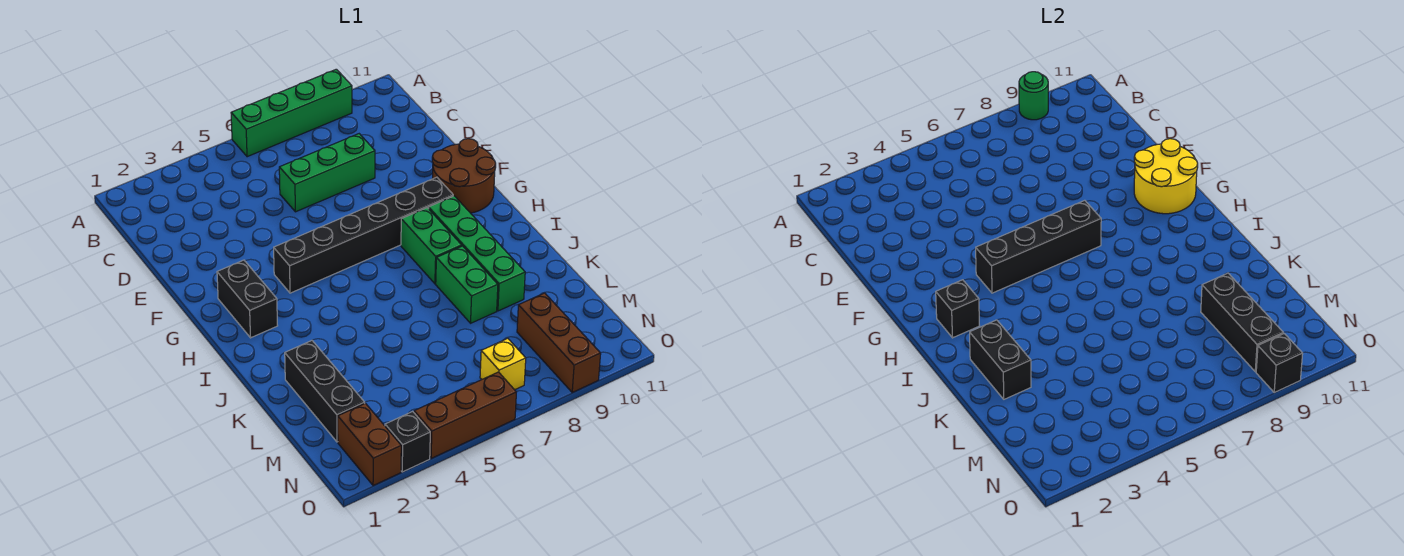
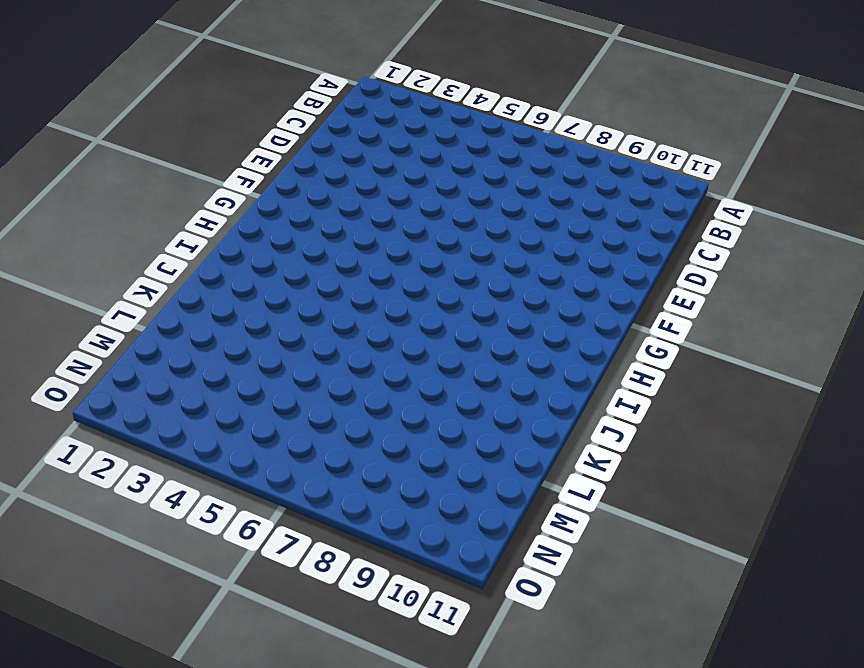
none -> green 1x4 brick [231,69,352,157]
none -> green 1x3 brick [279,134,375,212]
none -> brown 2x2 round brick [432,139,496,213]

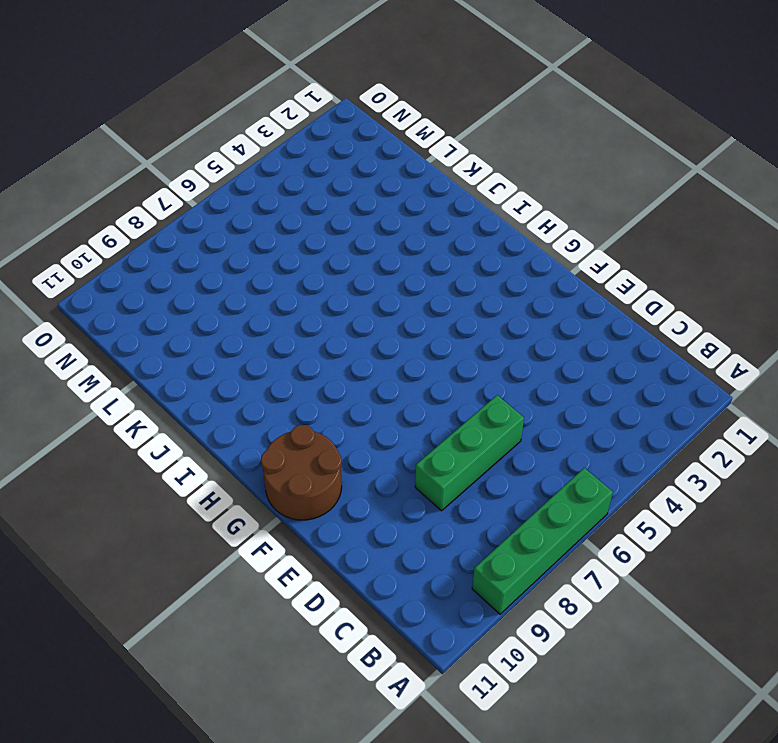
none -> black 1x2 brick [217,260,278,338]
none -> black 1x6 brick [274,177,453,293]
none -> green 1x2 brick [401,208,462,284]

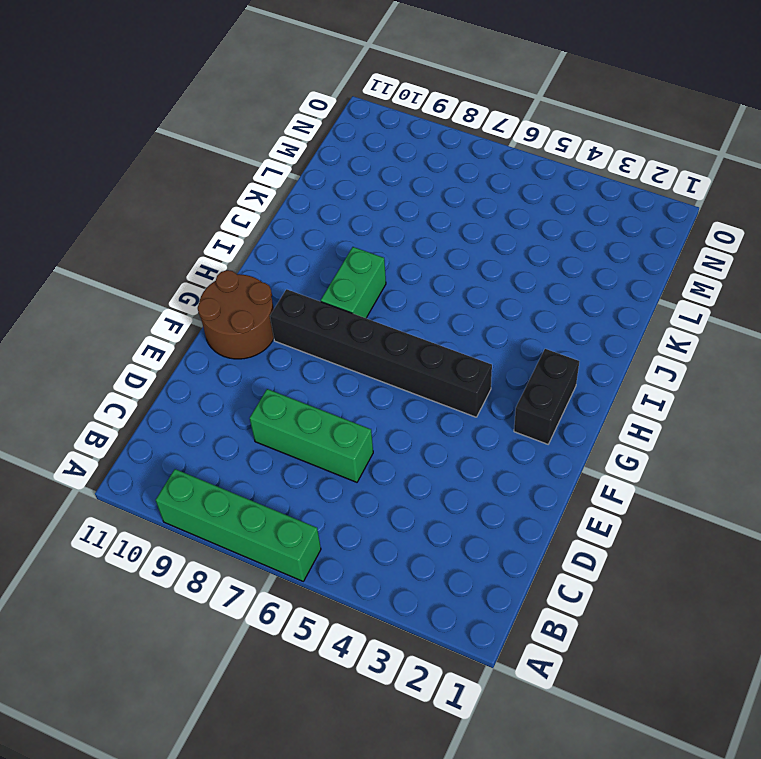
none -> green 1x4 brick [429,196,525,311]
none -> green 1x2 brick [436,246,498,323]
none -> black 1x3 brick [285,341,365,442]

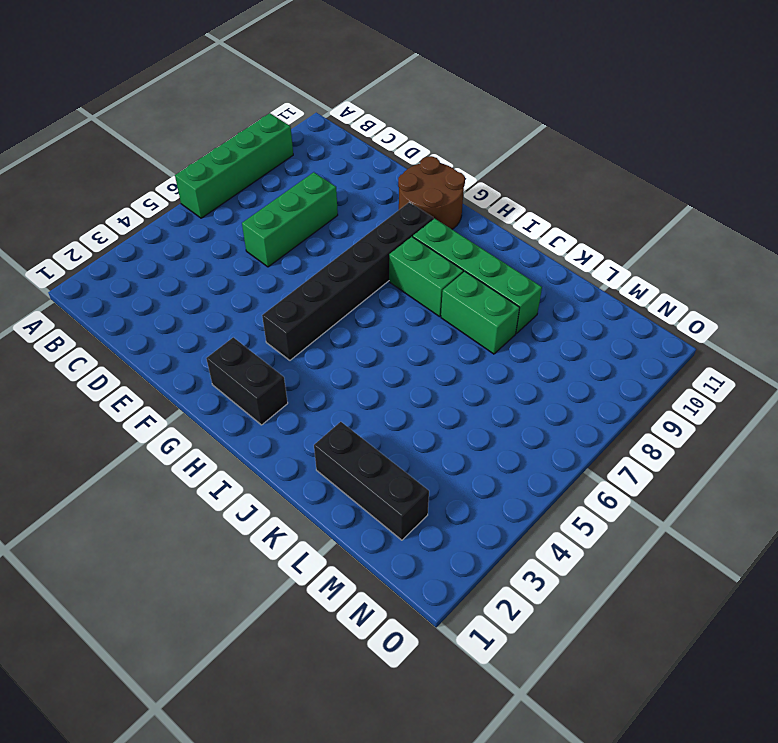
none -> brown 1x3 brick [517,293,601,392]
none -> brown 1x2 brick [338,403,401,486]
none -> yellow 1x1 brick [480,338,526,390]

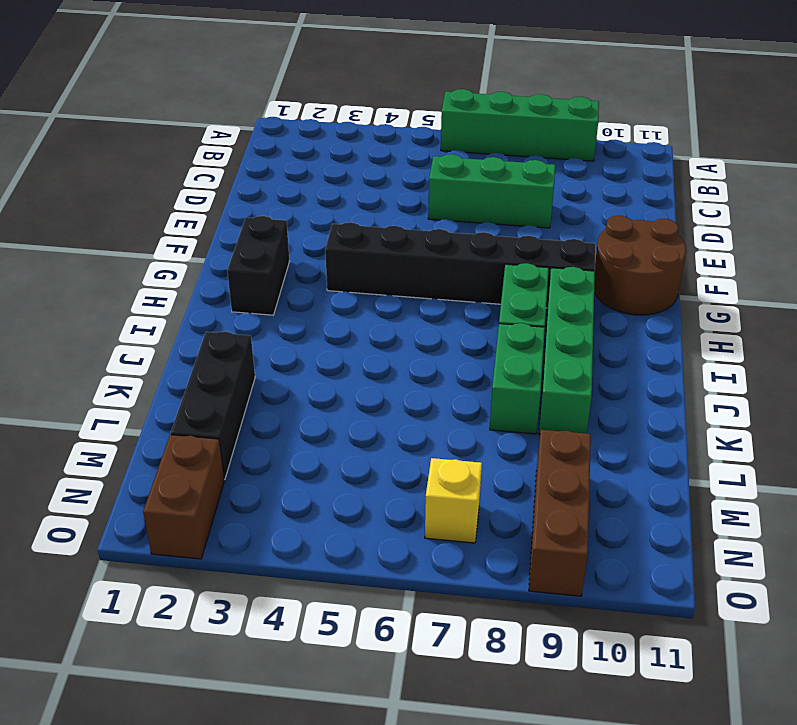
none -> black 1x1 brick [385,411,430,472]
none -> brown 1x3 brick [414,372,516,458]
none -> green 1x1 round brick [1019,72,1048,120]

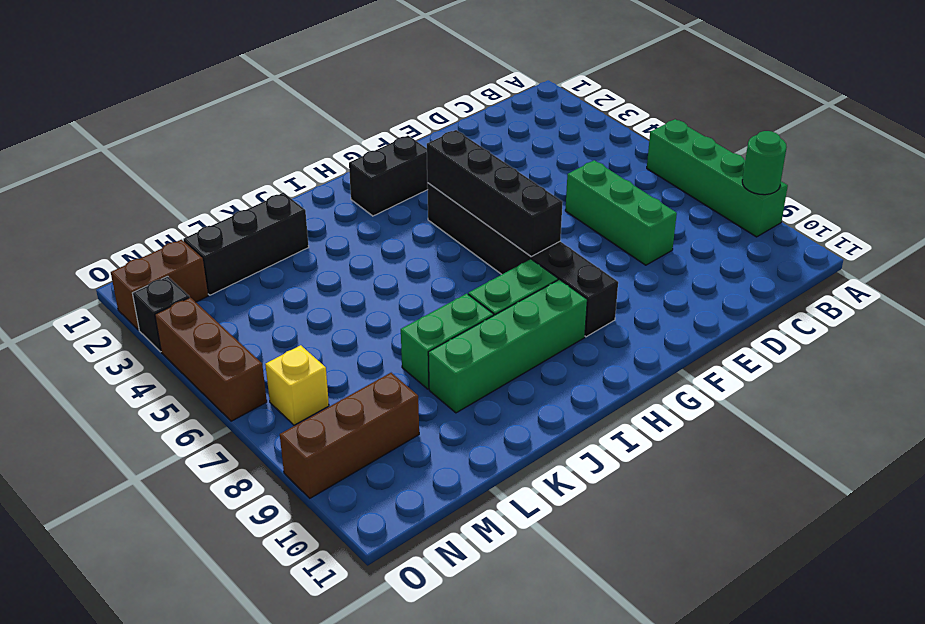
none -> brown 2x2 round brick [432,139,496,213]
none -> yellow 2x2 round brick [1134,139,1198,214]
none -> black 1x1 brick [936,280,980,338]

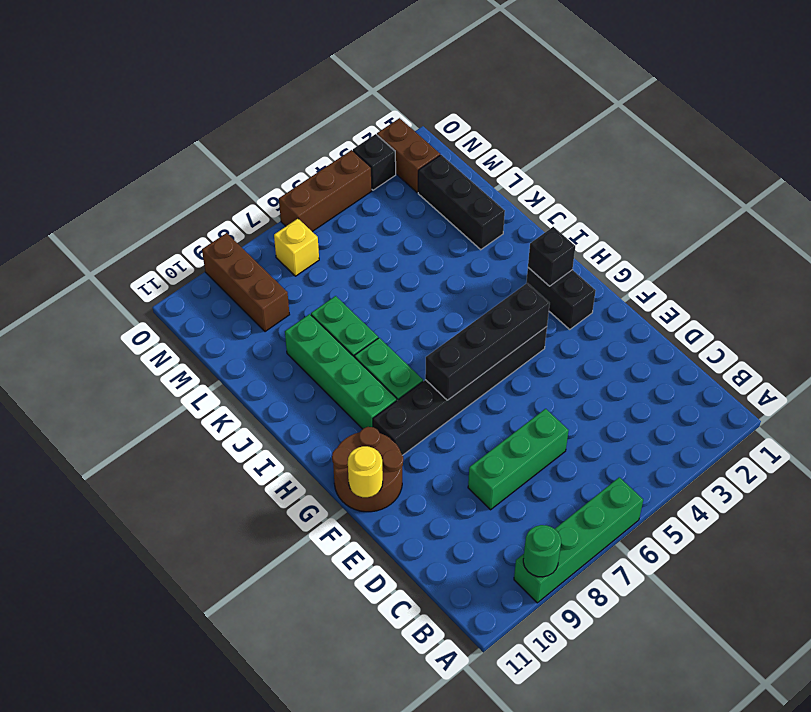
yellow 1x1 round brick [348,446,383,497] -> yellow 2x2 round brick [1134,139,1198,214]
none -> black 1x2 brick [970,320,1031,399]
none -> black 1x3 brick [1201,273,1283,372]
none -> black 1x1 brick [1256,334,1303,392]

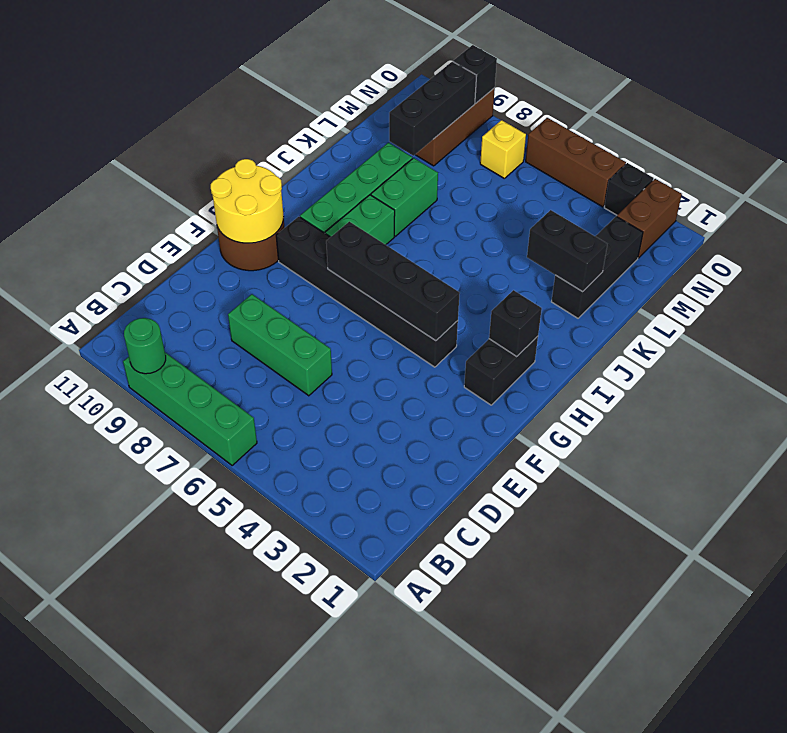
black 1x2 brick [527,210,607,292] -> black 1x2 brick turned to [970,320,1031,399]

